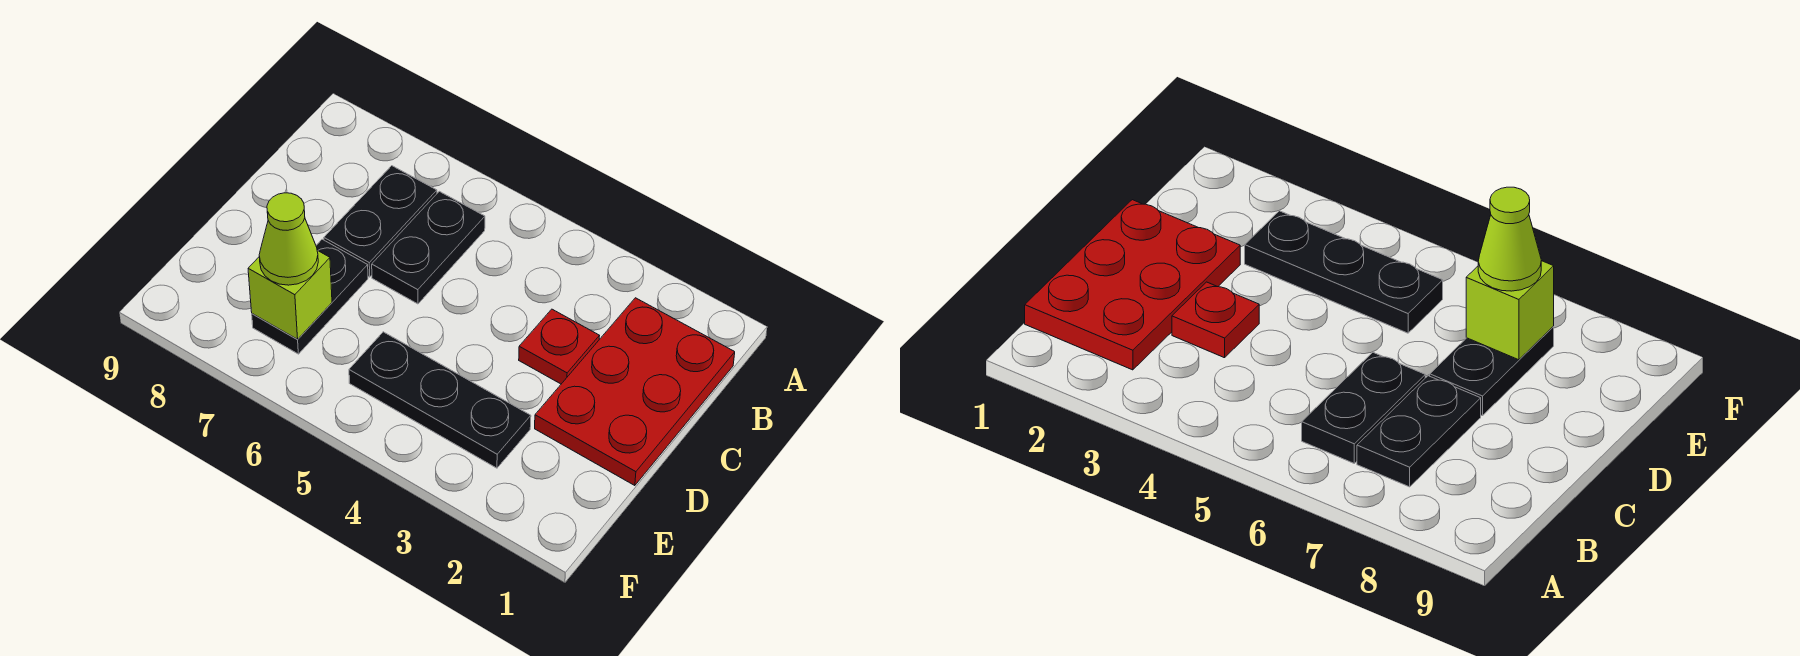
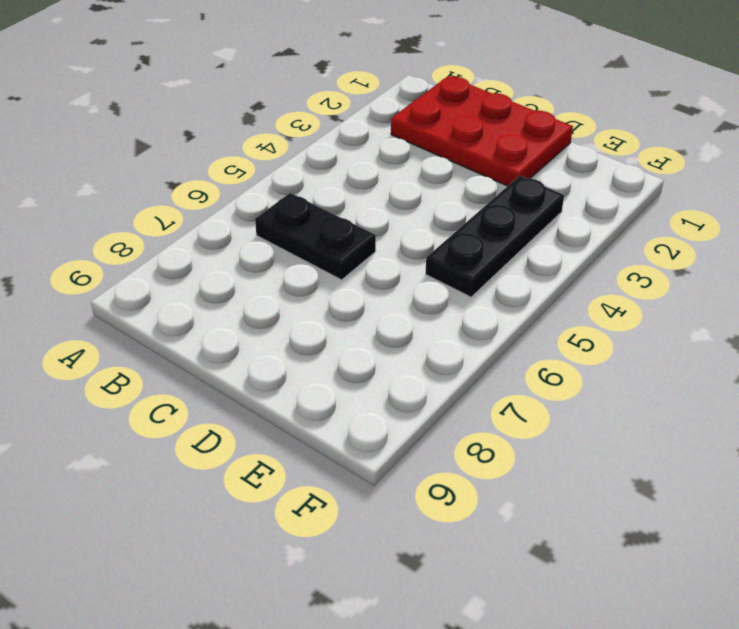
none -> black 1x2 plate [324,166,437,277]
none -> red 1x1 plate [519,309,599,384]

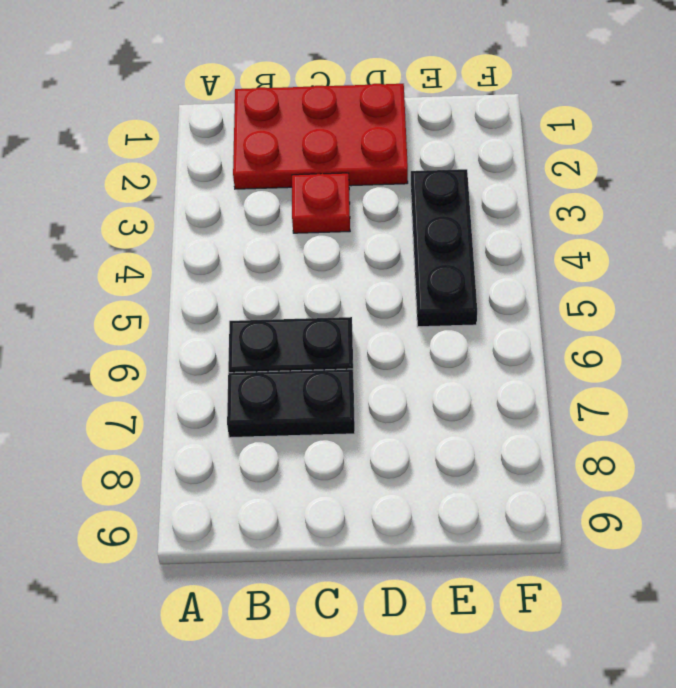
none -> black 1x2 plate [252,239,368,354]
none -> lime 1x1 brick [248,251,332,340]

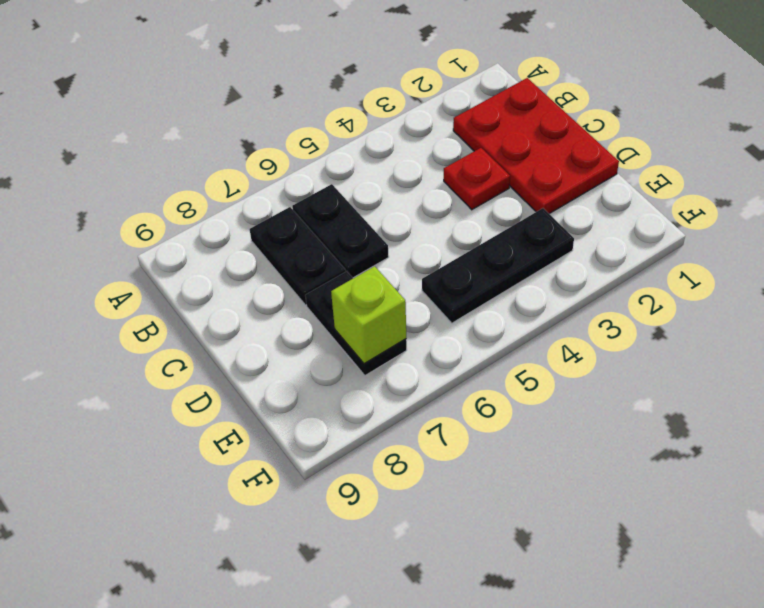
none -> lime 1x1 cone [259,193,318,285]

